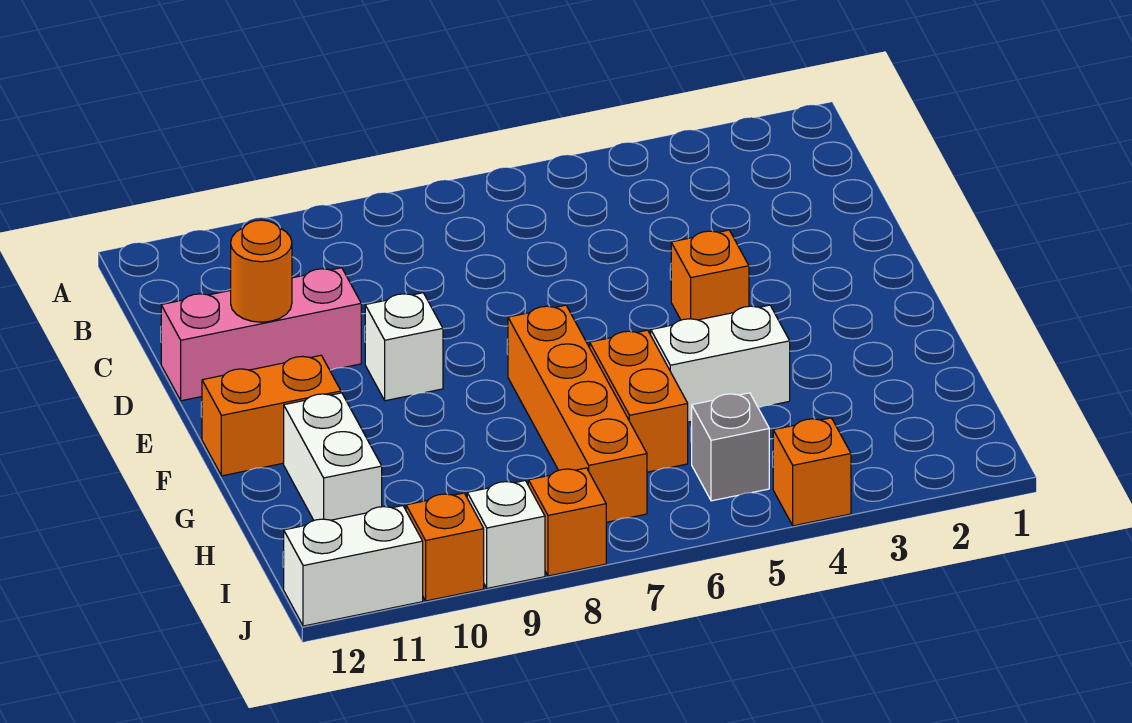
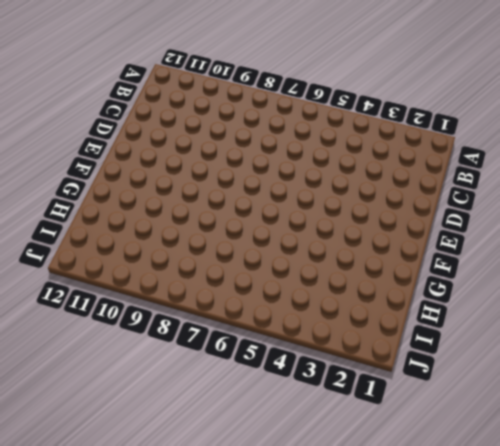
none -> pink 1x3 brick [161,268,361,401]
none -> orange 1x1 brick [671,230,749,320]
none -> white 1x1 brick [365,293,443,401]

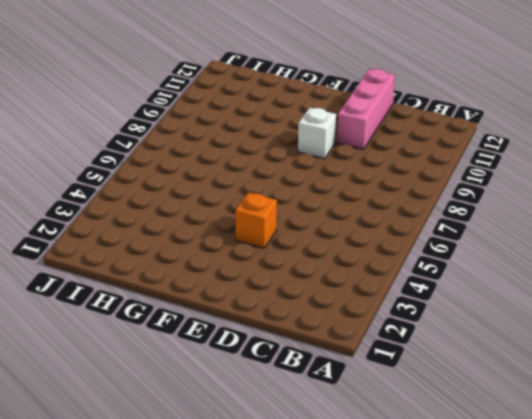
none -> orange 1x4 brick [508,305,647,522]
none -> orange 1x2 brick [202,355,341,476]
none -> white 1x2 brick [651,305,790,422]

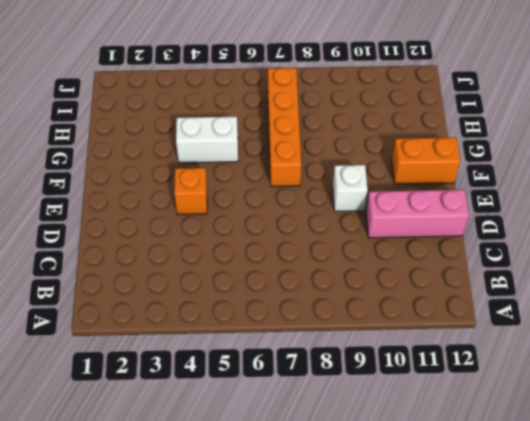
none -> orange 1x2 brick [590,330,688,472]
none -> white 1x2 brick [284,393,382,520]
none -> grey 1x1 brick [692,393,769,501]

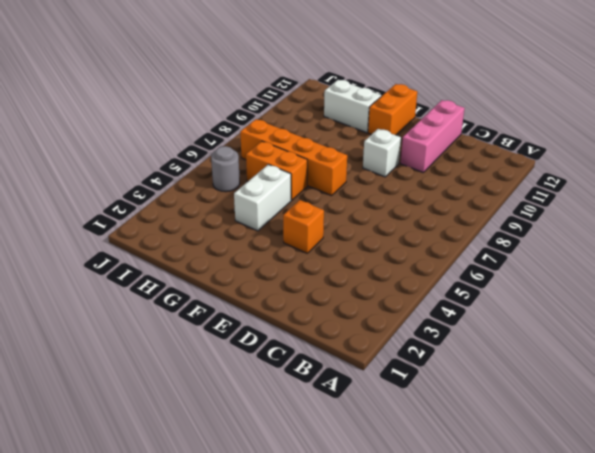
grey 1x1 round brick [211,146,240,192] -> grey 1x1 brick [692,393,769,501]
none -> orange 1x1 brick [773,418,851,526]
none -> orange 1x1 brick [528,468,606,576]
none -> white 1x1 brick [467,481,545,588]

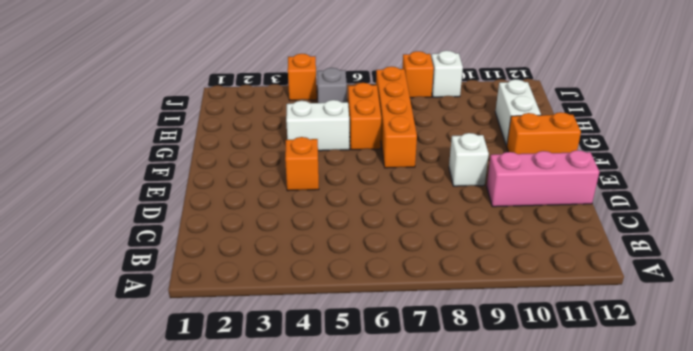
none -> orange 1x1 brick [406,493,484,601]
none -> white 1x2 brick [284,506,423,626]
none -> orange 1x1 round brick [231,220,292,322]

